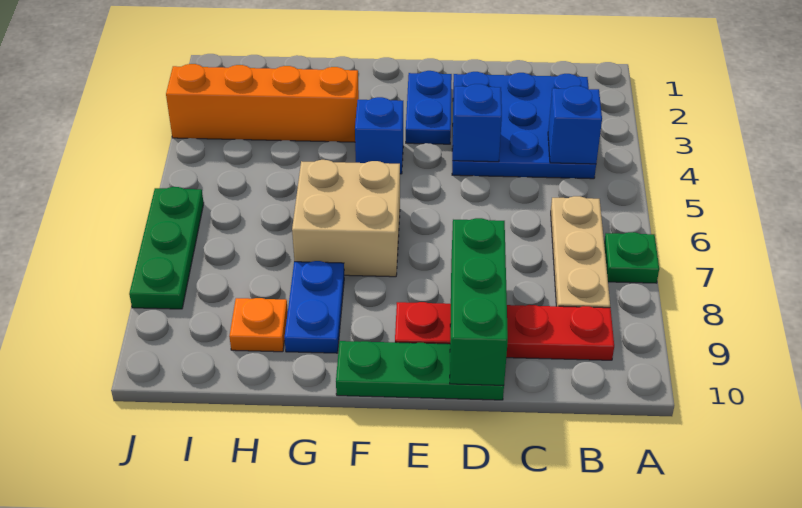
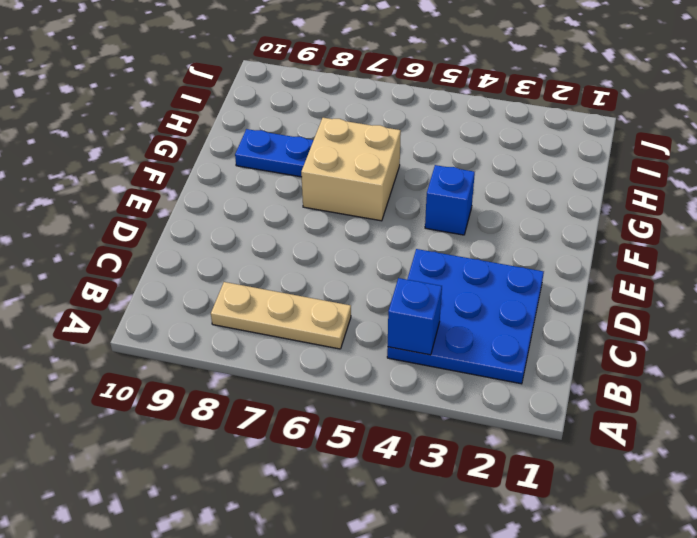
none -> green 1x1 plate [604,232,659,283]
none -> red 1x4 plate [395,302,614,360]
none -> green 1x3 plate [336,341,504,400]

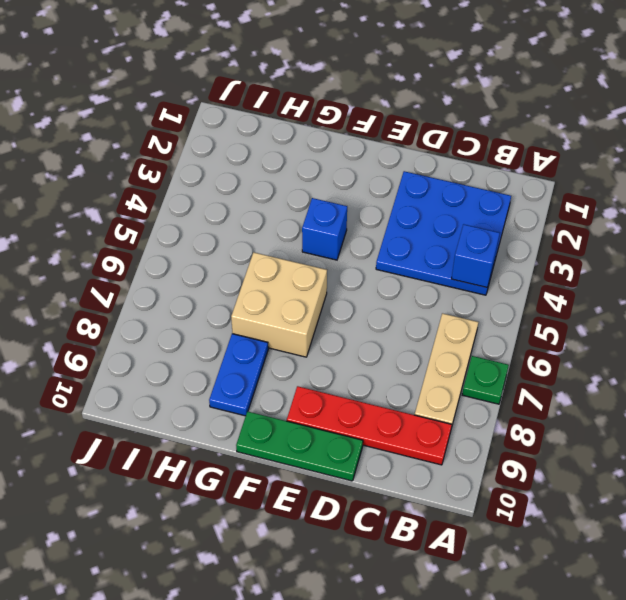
none -> blue 1x2 plate [406,71,452,144]
none -> orange 1x4 brick [166,64,359,142]
none -> orange 1x1 plate [229,298,288,352]

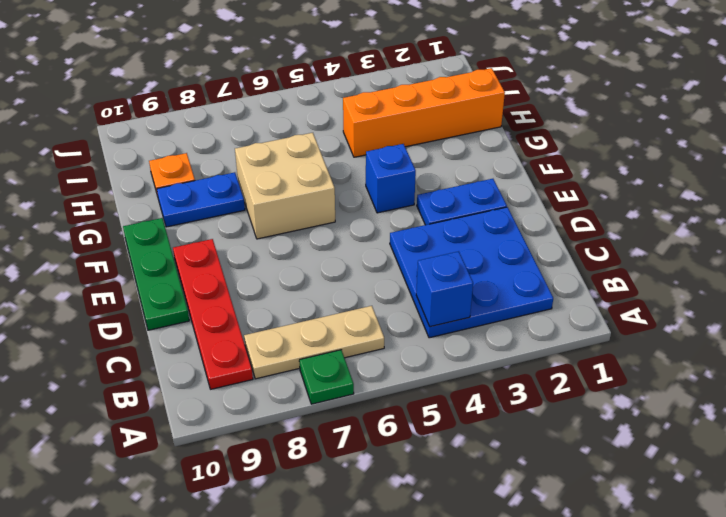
orange 1x4 brick [343,68,505,157] -> orange 1x4 brick turned to [166,64,359,142]
none -> green 1x3 plate [129,187,204,309]
none -> blue 1x1 brick [453,84,502,162]
none -> green 1x3 brick [450,218,508,385]

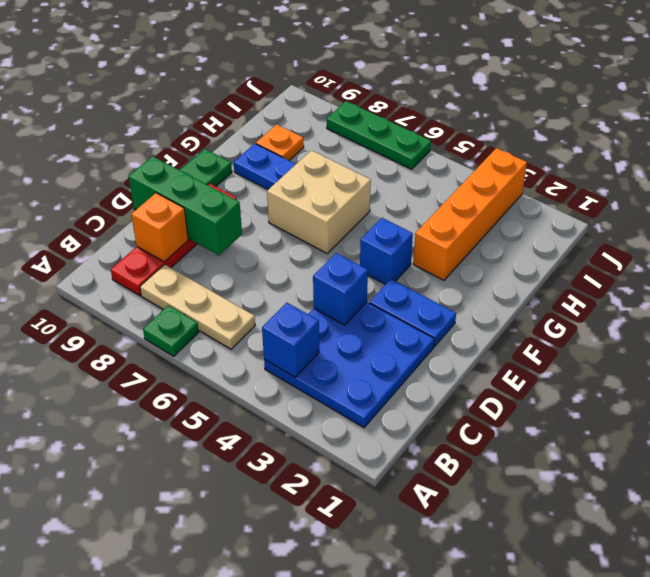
orange 1x1 brick [131,193,188,262] -> none

